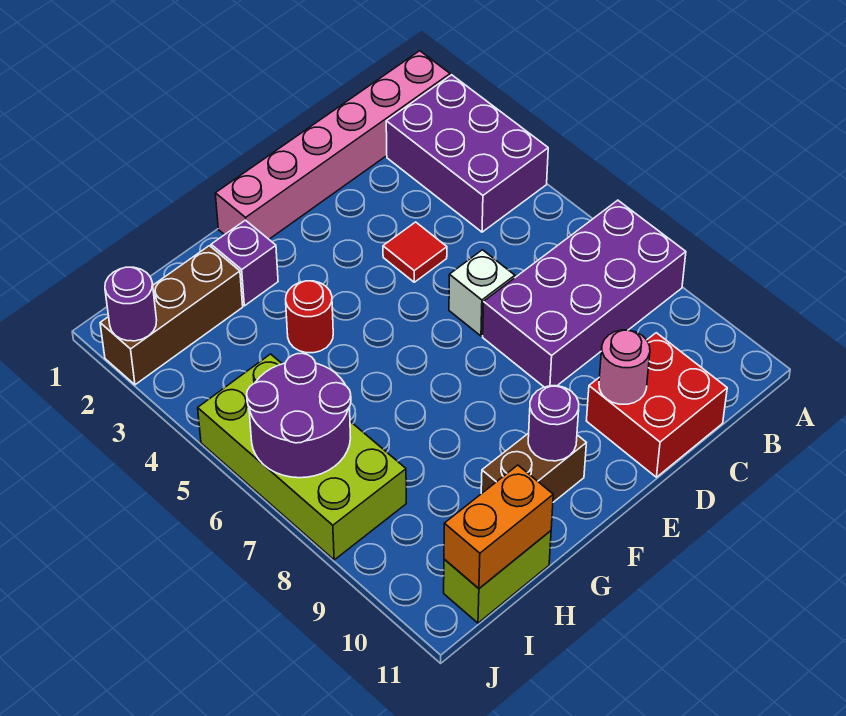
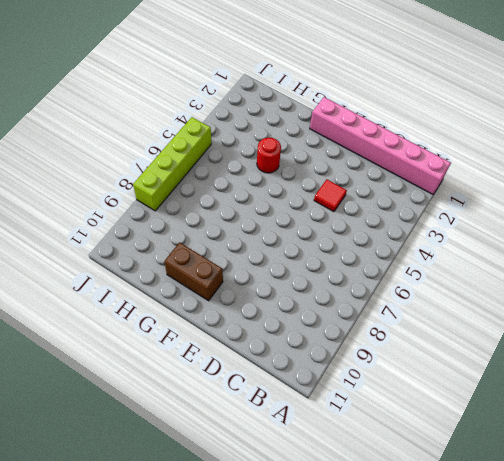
lime 1x4 brick [133,117,211,211] -> lime 2x4 brick [198,354,406,560]
none -> purple 2x3 brick [386,75,548,232]
none -> purple 2x4 brick [483,200,686,387]
none -> red 2x2 brick [586,333,727,477]

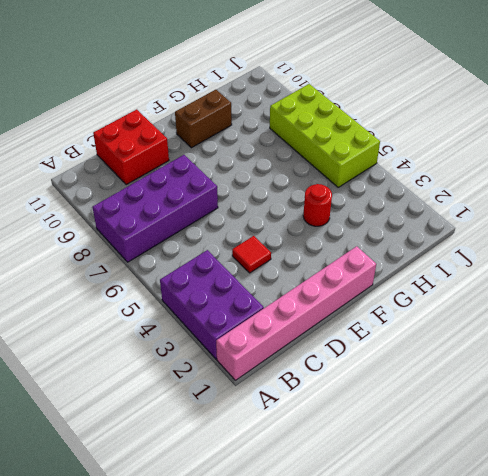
none -> white 1x1 brick [449,250,515,336]
none -> purple 1x1 brick [211,220,278,306]
none -> brown 1x3 brick [100,246,243,385]

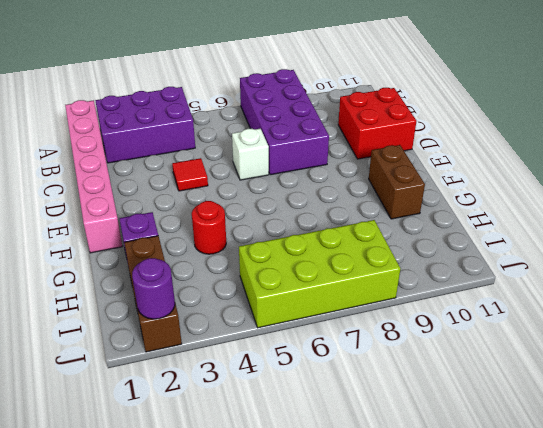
none -> lime 1x2 brick [444,531,551,623]
none -> pink 1x1 round brick [599,330,650,404]
none -> purple 1x1 round brick [528,386,579,461]

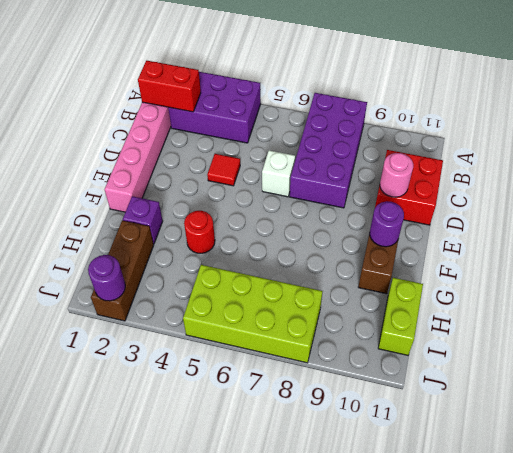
red 1x2 brick [138,61,201,112] -> none
none -> orange 1x2 brick [444,465,553,588]
none -> purple 2x2 round brick [247,353,351,478]

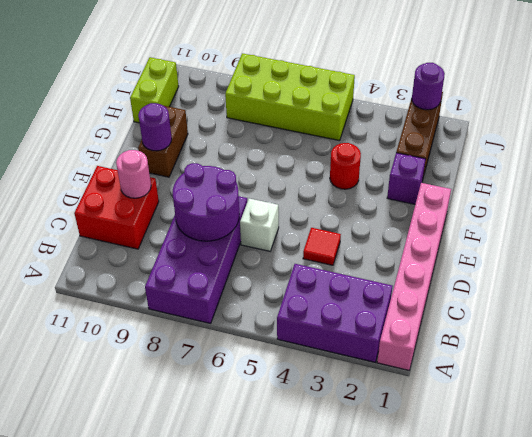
purple 2x2 round brick [173,163,239,241] -> purple 2x2 round brick moved to [247,353,351,478]
none -> orange 1x2 brick [444,465,553,588]

